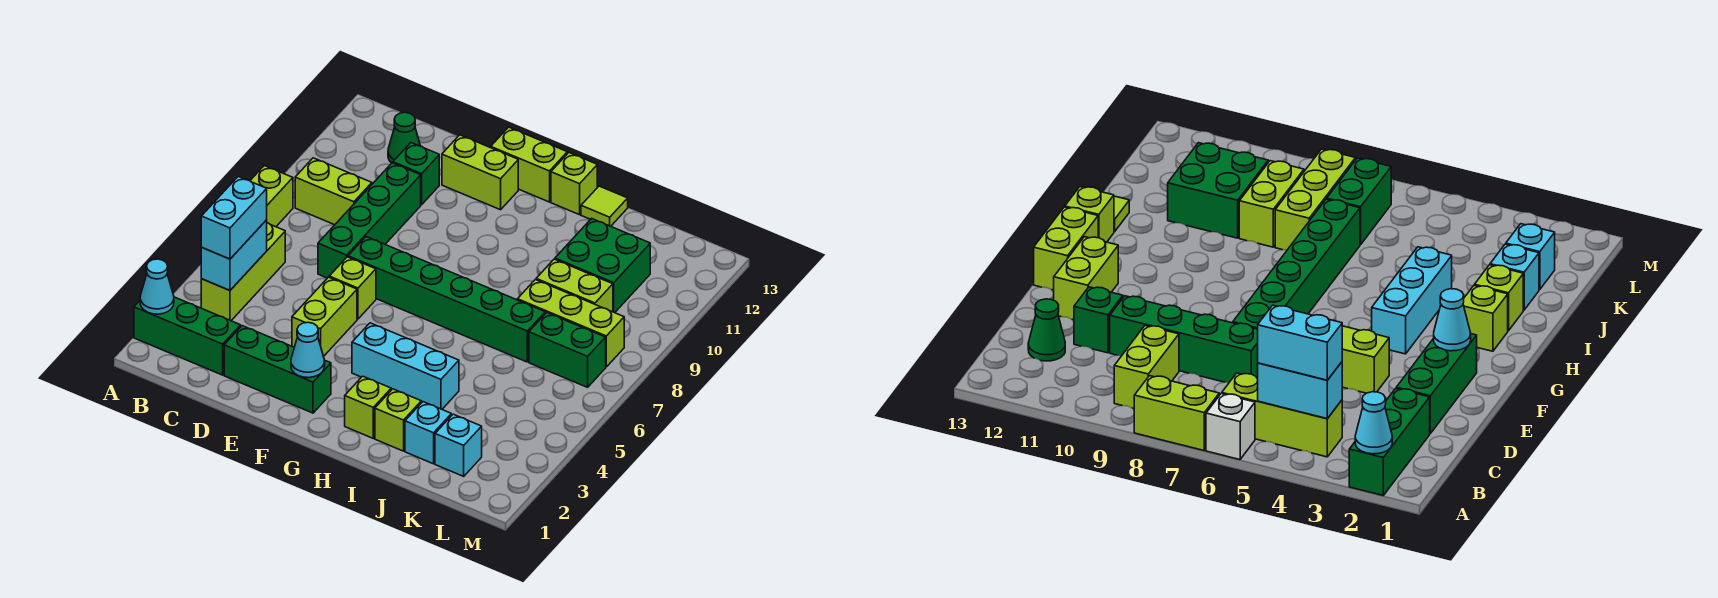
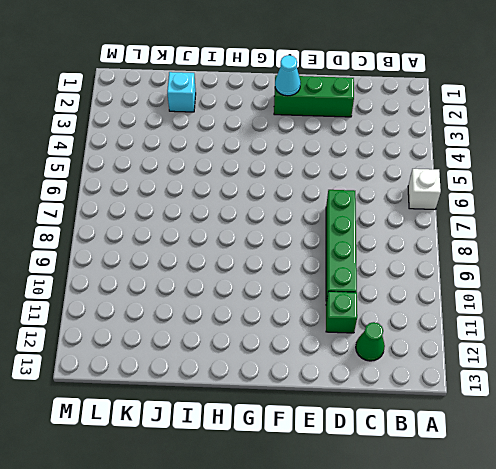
none -> green 1x3 brick [134,297,241,375]
none -> lime 1x2 brick [250,166,293,227]
none -> lime 1x3 brick [201,223,285,321]

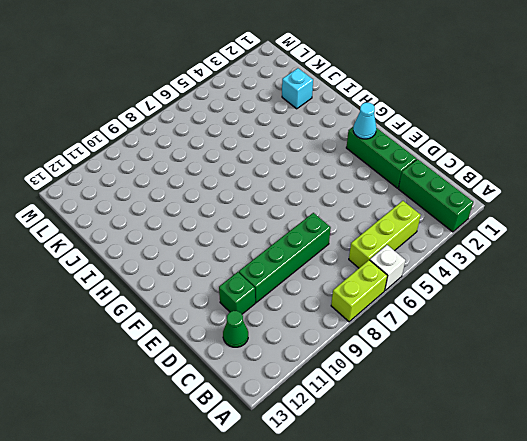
none -> lime 1x2 brick [295,158,372,225]
none -> lime 1x2 brick [292,277,357,356]
none -> lime 1x1 brick [329,257,376,319]

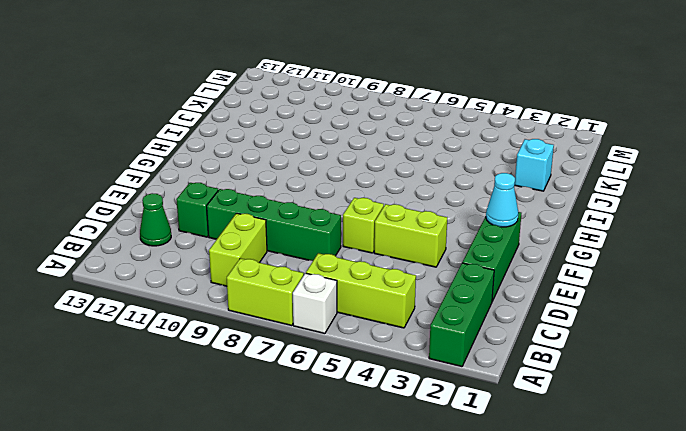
none -> green 1x6 brick [348,237,545,362]
none -> lime 1x2 brick [442,135,518,210]
none -> lime 1x2 brick [491,127,567,202]

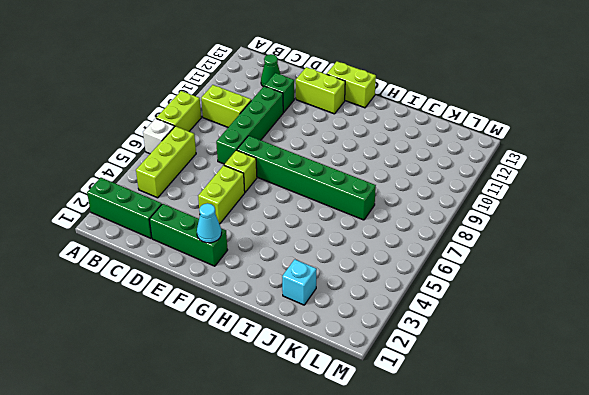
none -> cyan 1x3 brick [352,323,459,409]
none -> lime 1x1 brick [345,376,391,438]
none -> lime 1x1 brick [551,153,597,215]

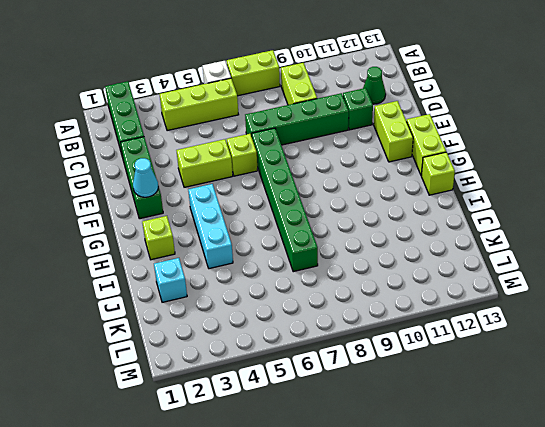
none -> lime 1x1 brick [375,389,421,451]
none -> lime 1x1 tile [581,186,628,226]
none -> lime 1x3 brick [517,280,624,367]

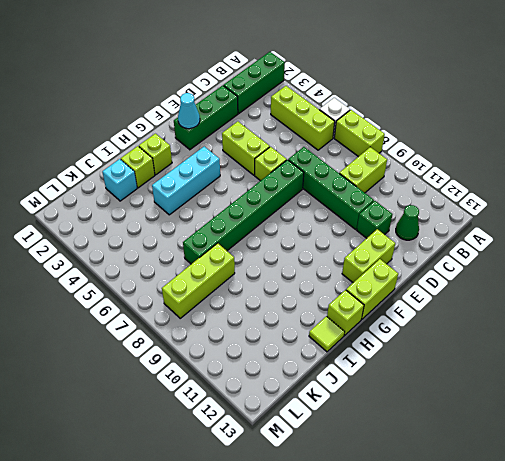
none -> lime 1x2 brick [536,259,613,312]
none -> green 2x2 brick [555,218,650,313]
none -> cyan 1x1 brick [435,414,482,476]

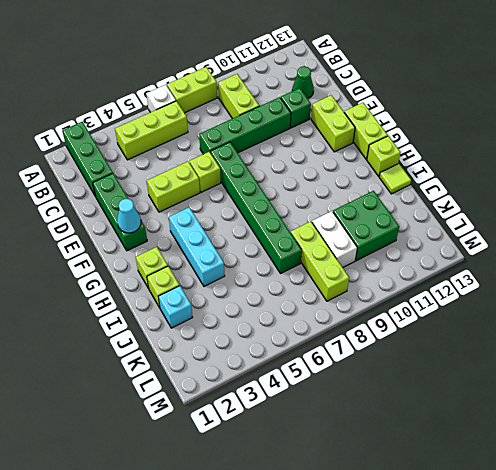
white 1x2 brick [312,211,357,268] -> lime 1x2 brick [536,259,613,312]
none -> cyan 1x1 brick [435,414,482,476]
none -> green 1x2 brick [529,313,606,387]
none -> cyan 1x1 cone [140,259,174,314]

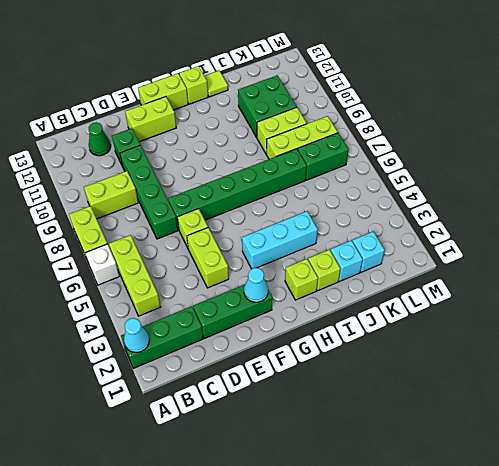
none -> cyan 1x2 brick [201,220,267,290]
none -> cyan 1x2 brick [201,177,267,259]

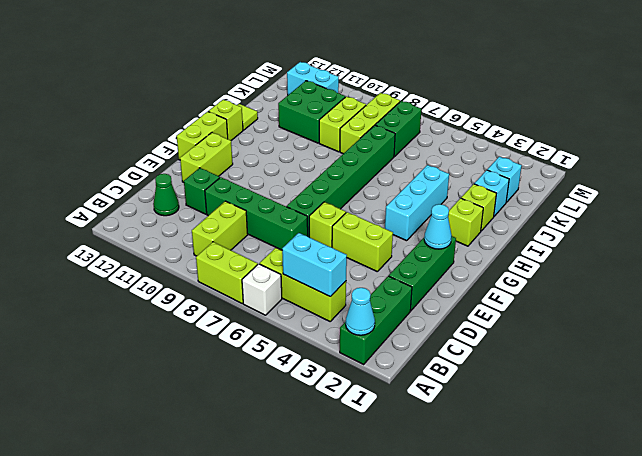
cyan 1x2 brick [287,62,339,95] -> cyan 1x2 brick moved to [201,177,267,259]

